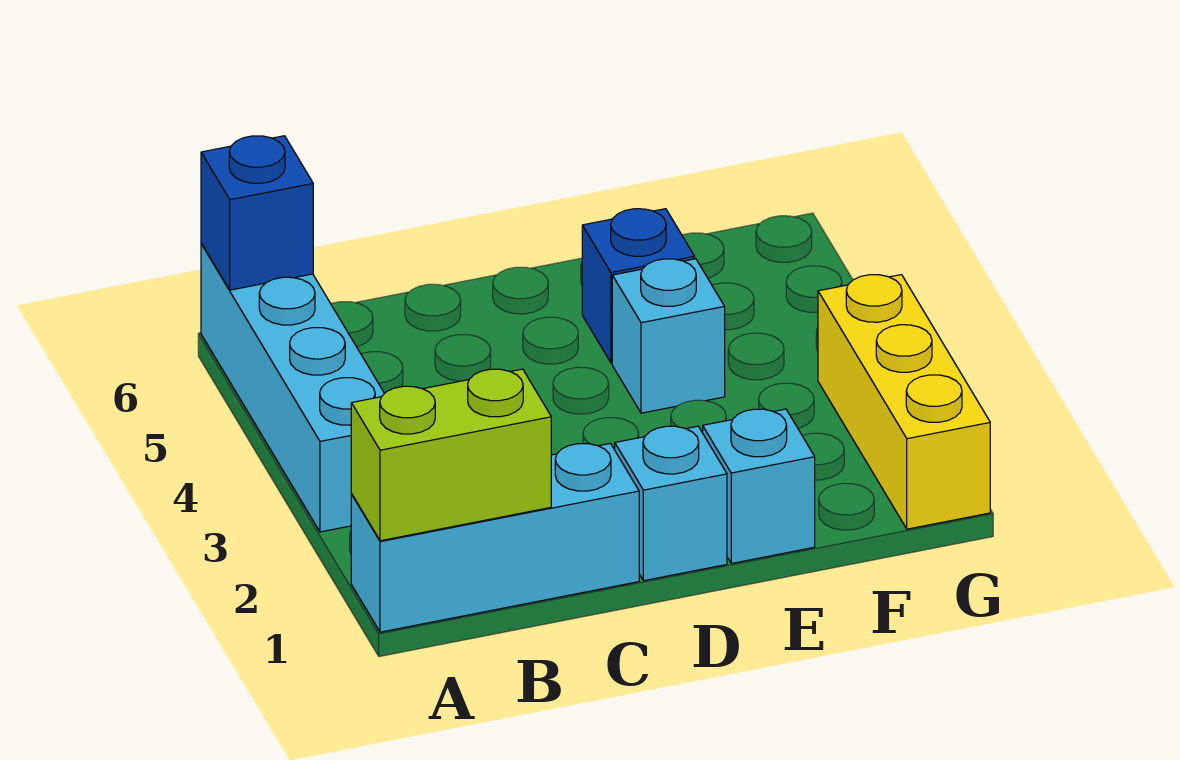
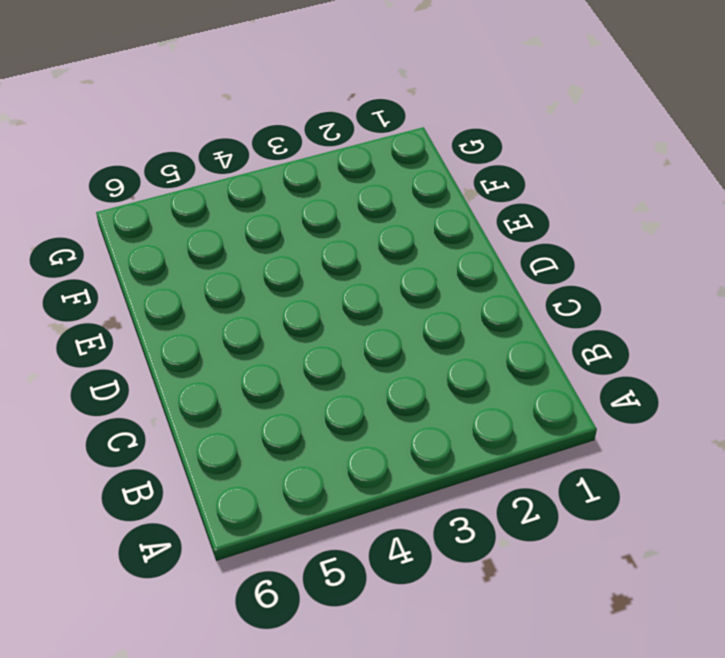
none -> cyan 1x3 brick [351,443,639,632]
none -> cyan 1x4 brick [201,243,385,532]

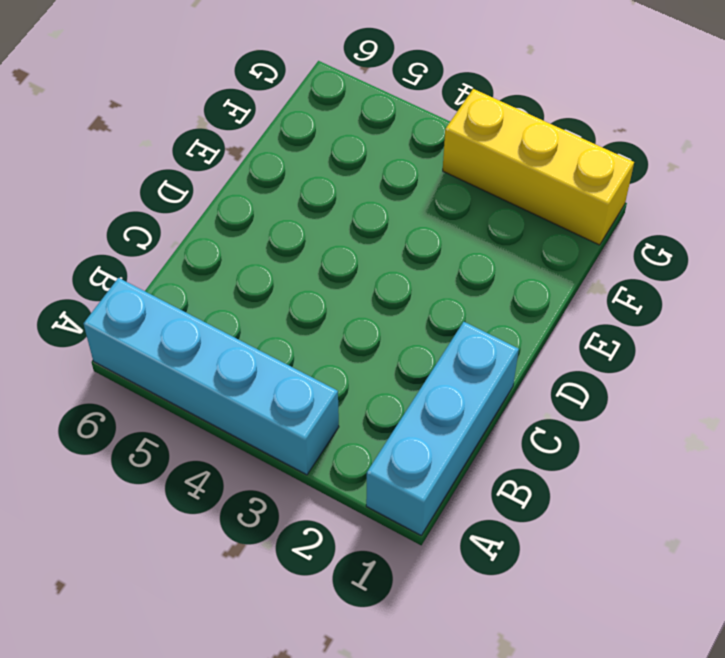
none -> cyan 1x1 brick [615,426,727,581]
none -> cyan 1x1 brick [703,409,815,563]

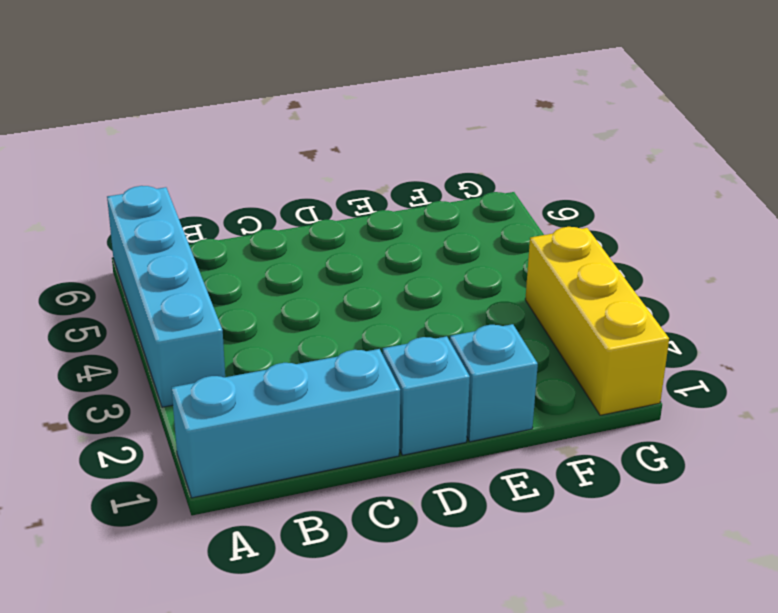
none -> cyan 1x1 brick [612,259,725,413]
none -> blue 1x1 brick [582,209,695,363]

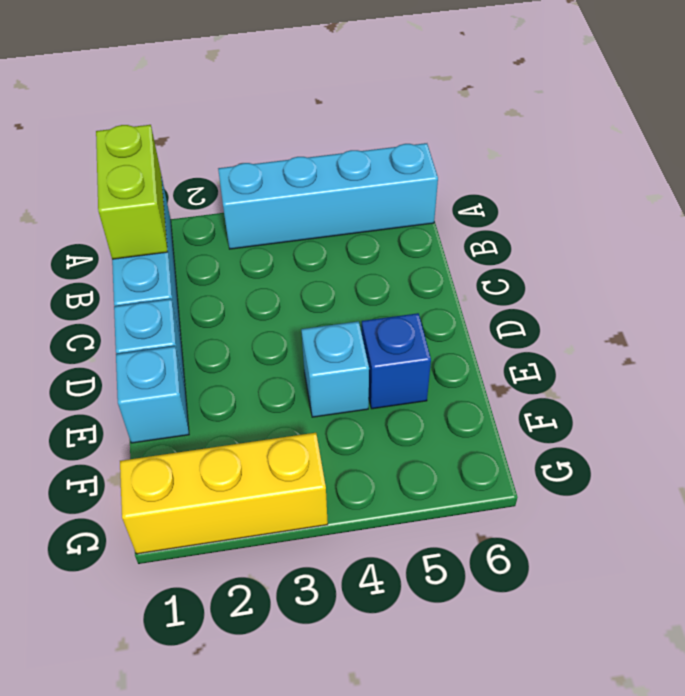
none -> blue 1x1 brick [201,136,313,290]

